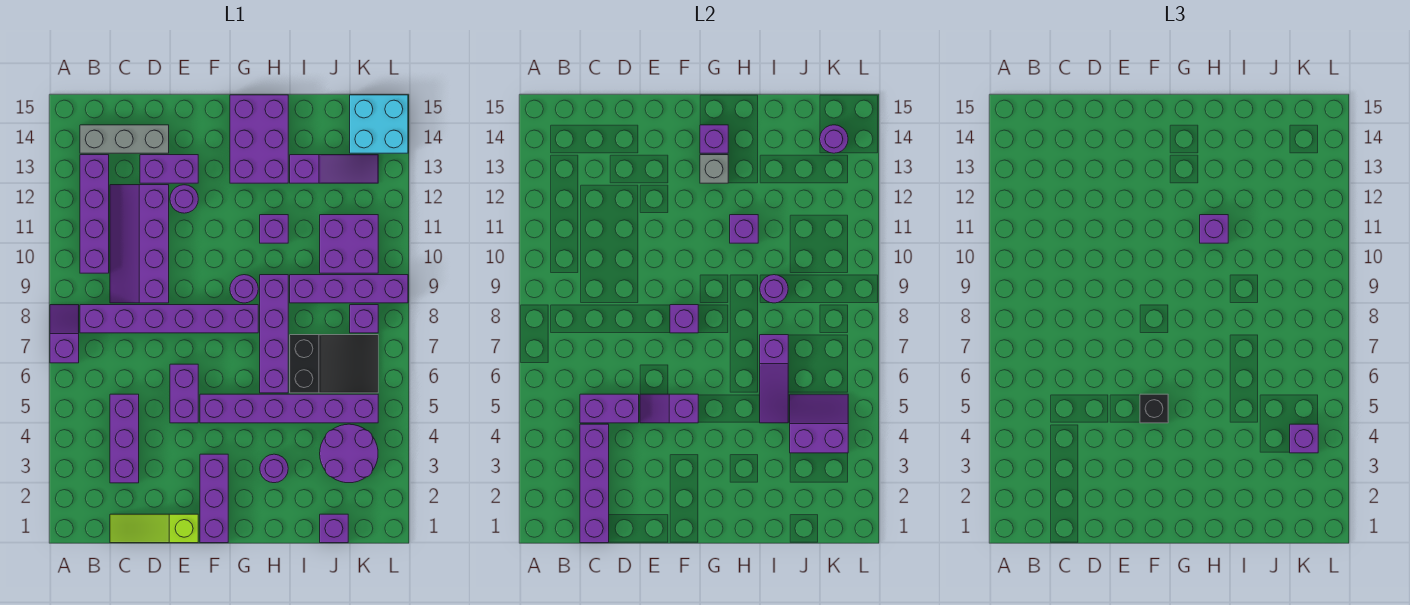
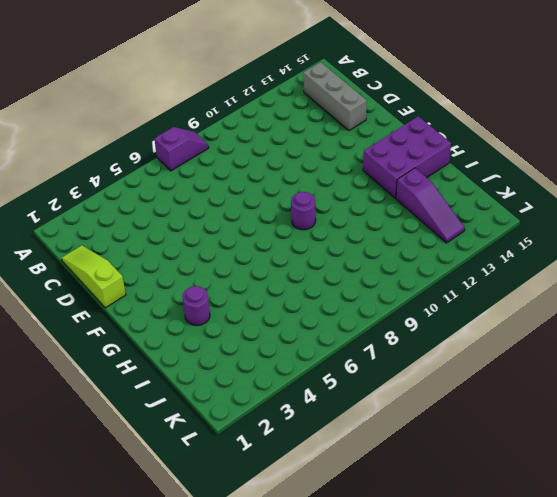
none -> purple 1x6 brick [80,305,258,333]
none -> purple 1x4 brick [80,155,109,273]
none -> purple 1x3 brick [110,394,139,483]
none -> purple 2x4 slope [110,185,169,303]

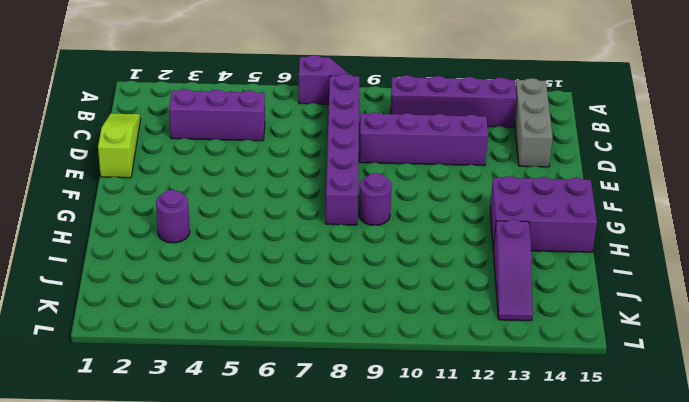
none -> purple 1x2 brick [140,155,198,183]
none -> purple 1x2 brick [170,364,198,423]
none -> purple 1x1 round brick [170,185,198,213]
none -> purple 1x3 brick [200,454,228,543]

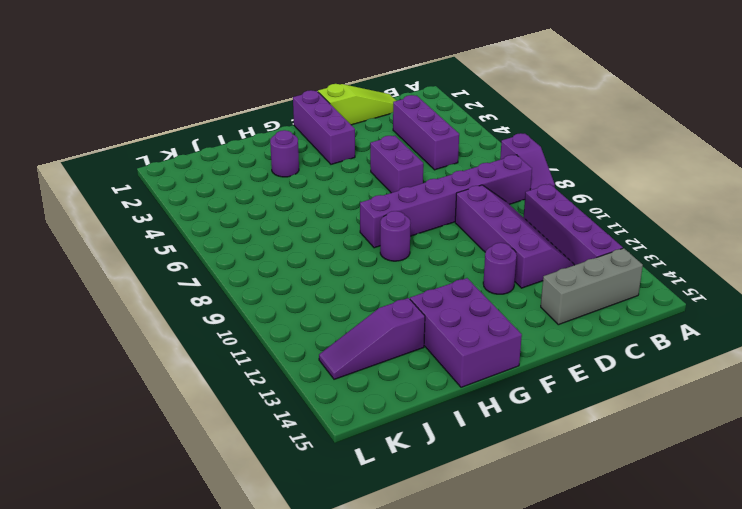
none -> purple 1x2 brick [140,155,198,183]
none -> purple 1x6 brick [200,394,378,423]
none -> purple 1x4 brick [260,275,288,393]
none -> purple 1x1 brick [260,215,288,243]

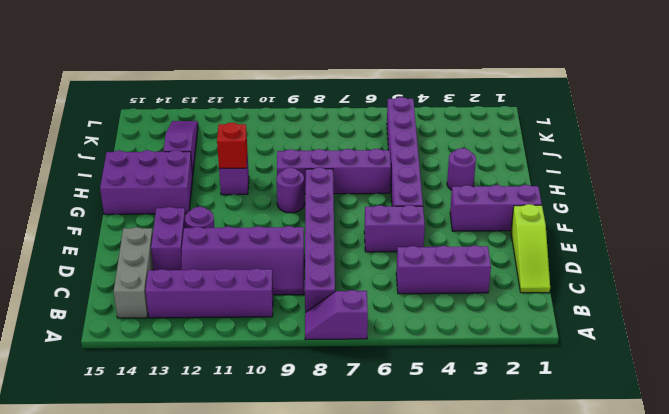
red 1x1 brick [217,123,247,168] -> purple 1x1 brick [730,215,758,243]
none -> black 2x3 slope [290,335,378,393]
none -> purple 1x4 brick [290,275,408,303]
none -> purple 1x1 brick [320,514,348,543]
none -> purple 2x2 round brick [320,424,378,483]

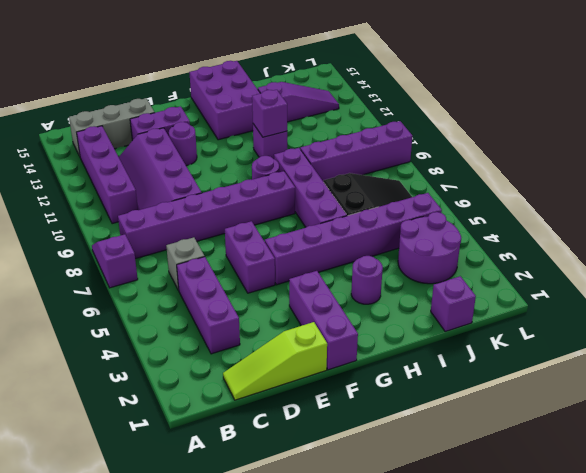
grey 1x1 brick [166,237,205,290] -> grey 1x1 brick moved to [700,155,728,183]
none -> purple 2x2 brick [320,215,378,273]
none -> purple 1x1 brick [350,305,378,333]
none -> cyan 2x2 brick [350,95,408,153]
none -> purple 1x4 brick [580,424,609,543]

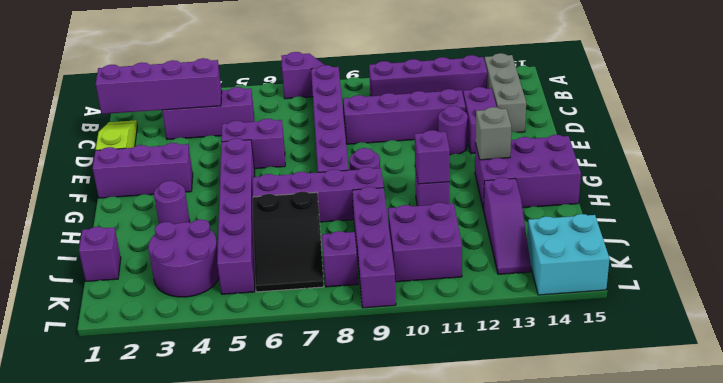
none -> purple 1x2 brick [580,394,639,423]
none -> purple 1x2 slope [640,394,698,423]
none -> purple 1x1 brick [670,305,698,333]
none -> purple 1x1 brick [700,125,728,153]

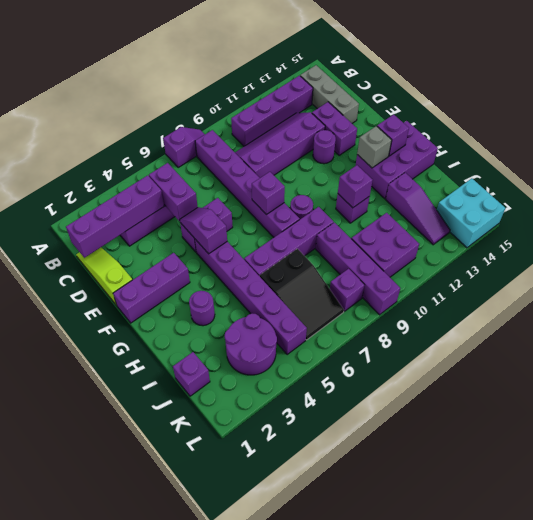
none -> purple 1x3 slope [760,335,788,423]
none -> purple 1x1 round brick [760,275,788,303]
none -> purple 2x2 slope [790,394,848,453]
none -> purple 1x1 round brick [820,125,848,153]

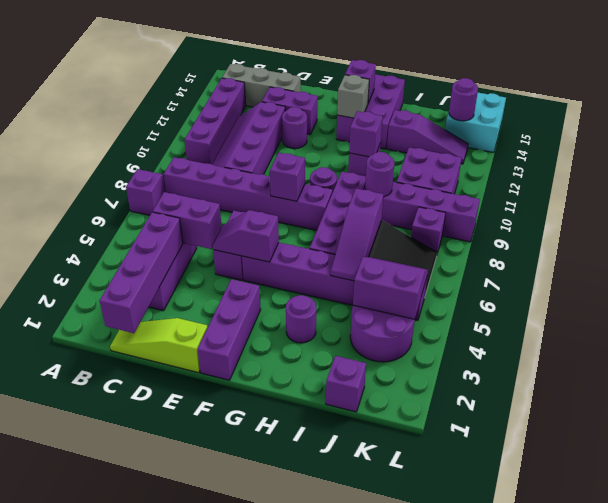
none -> black 1x1 brick [1140,394,1168,423]
none -> purple 1x1 brick [1200,215,1228,243]
none -> purple 1x1 brick [1290,424,1318,453]

